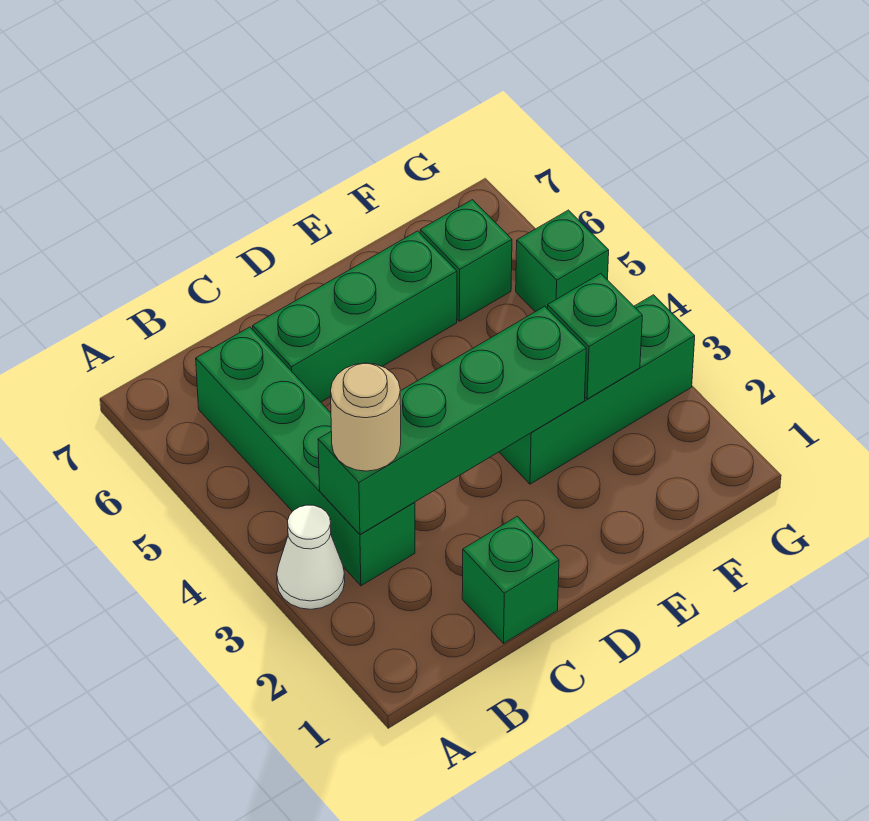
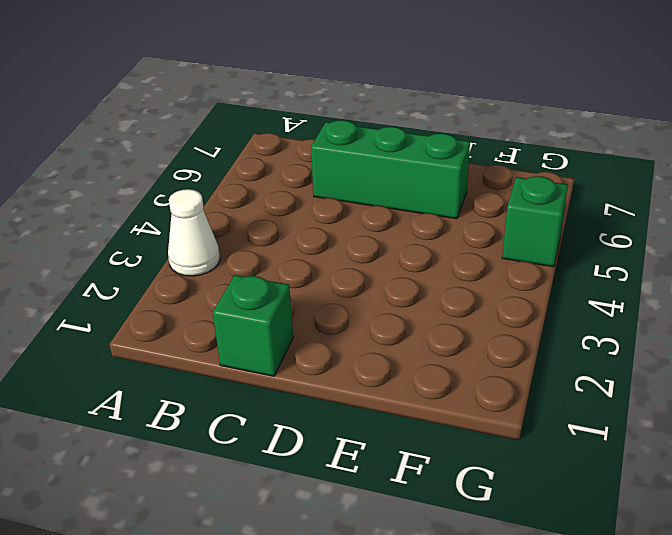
none -> green 1x4 brick [196,327,415,586]
none -> green 1x3 brick [499,295,695,484]

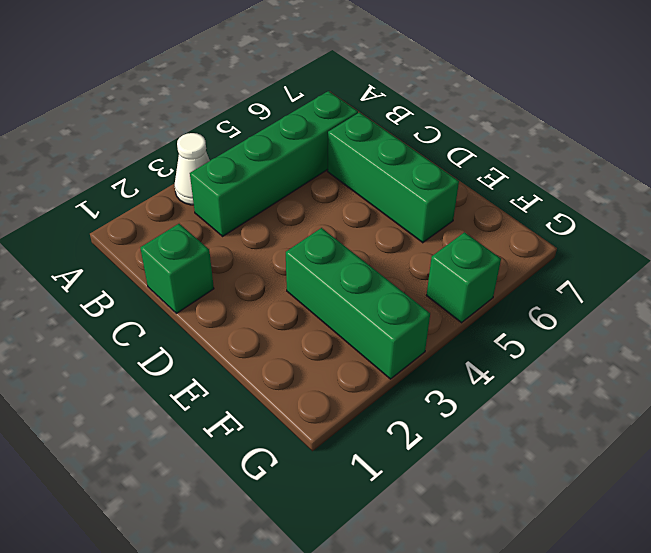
none -> green 1x1 brick [420,200,512,321]
none -> green 1x4 brick [318,306,586,534]

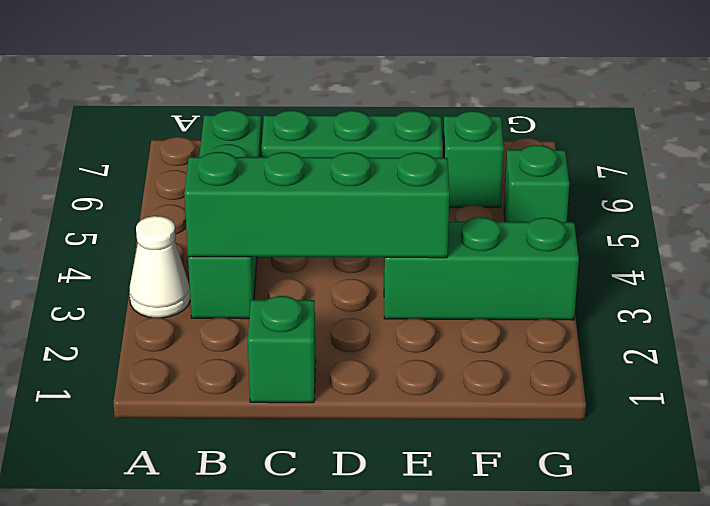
none -> green 1x1 brick [547,274,642,399]
none -> tan 1x1 round brick [331,363,401,471]

